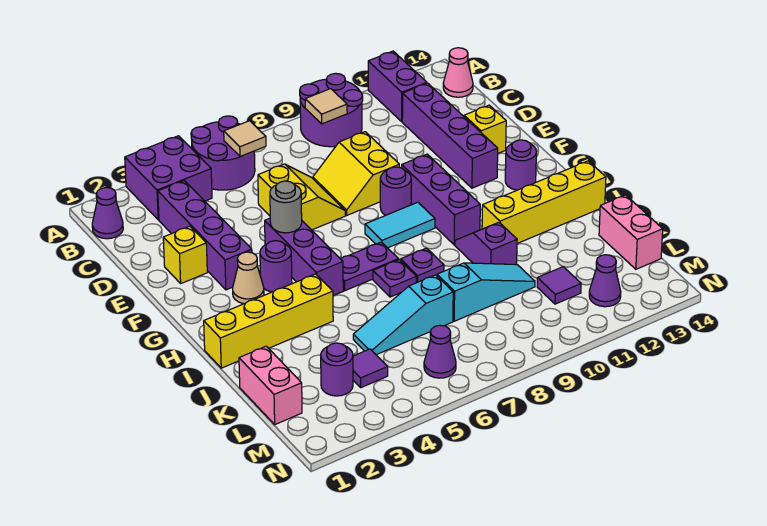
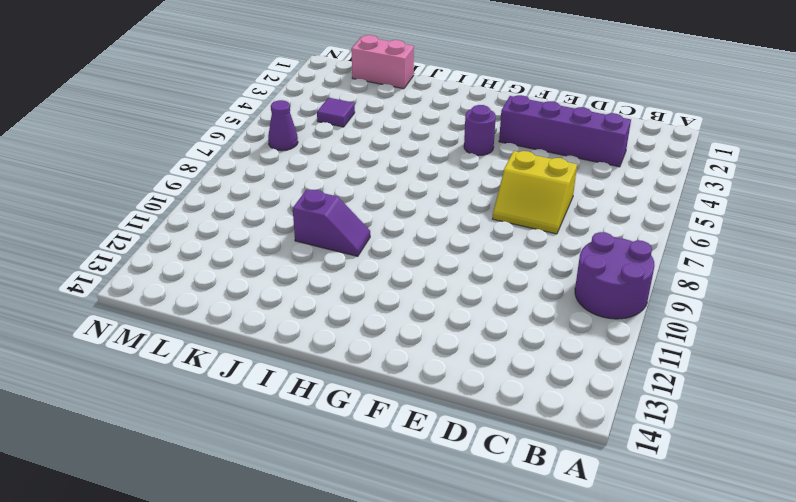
none -> purple 2x2 brick [125,136,212,220]
none -> purple 2x2 round brick [191,116,255,190]
none -> purple 1x2 brick [368,51,427,122]
none -> purple 1x1 cone [92,188,123,239]

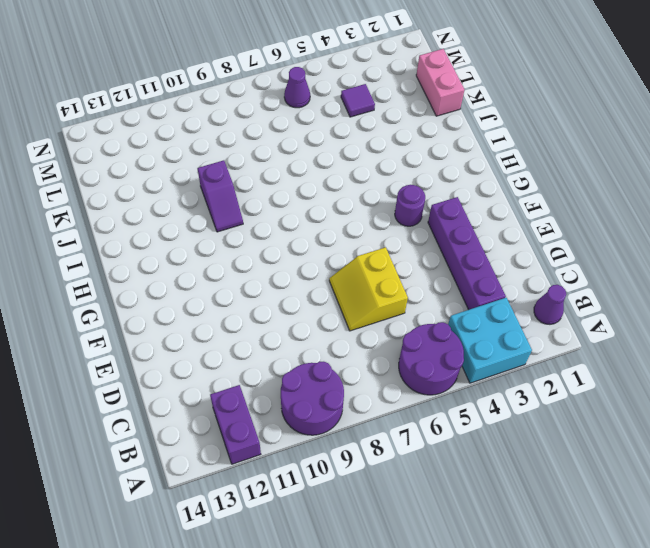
cyan 2x2 brick [448,298,532,383] -> purple 2x2 brick [125,136,212,220]
none -> pink 1x1 cone [443,48,473,97]
none -> purple 1x4 brick [402,83,498,188]
none -> yellow 2x2 slope [313,132,399,215]
none -> yellow 1x1 brick [163,226,207,283]

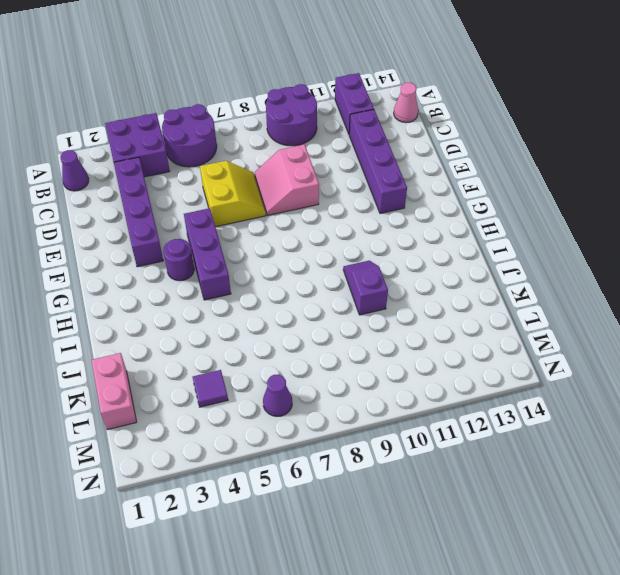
pink 2x2 slope [255,144,319,215] -> yellow 2x2 slope [313,132,399,215]
none -> yellow 1x1 brick [163,226,207,283]
none -> yellow 1x1 brick [464,105,506,153]
none -> purple 1x1 round brick [380,167,411,215]
none -> purple 1x3 brick [402,154,480,245]

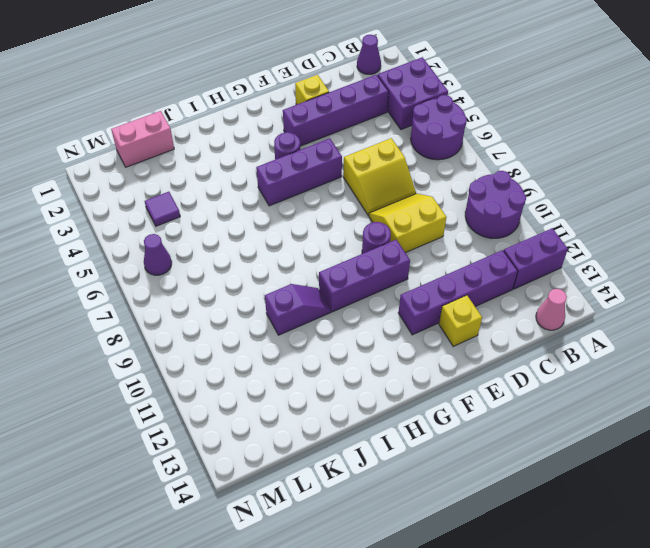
none -> tan 1x1 cone [233,252,264,304]
none -> cyan 1x2 tile [365,202,435,248]
none -> purple 1x1 round brick [505,140,536,190]
none -> purple 1x2 plate [341,242,398,291]

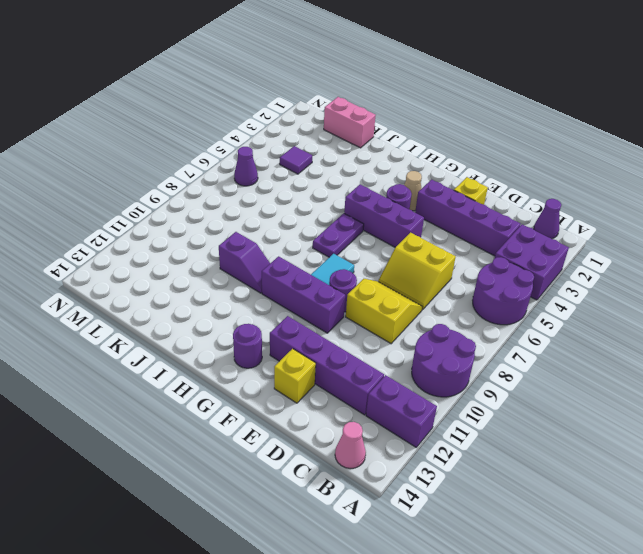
none -> yellow 1x4 brick [204,274,333,368]
none -> purple 1x1 plate [373,260,416,297]
none -> purple 1x1 plate [401,248,444,283]
none -> yellow 1x4 brick [482,161,606,243]

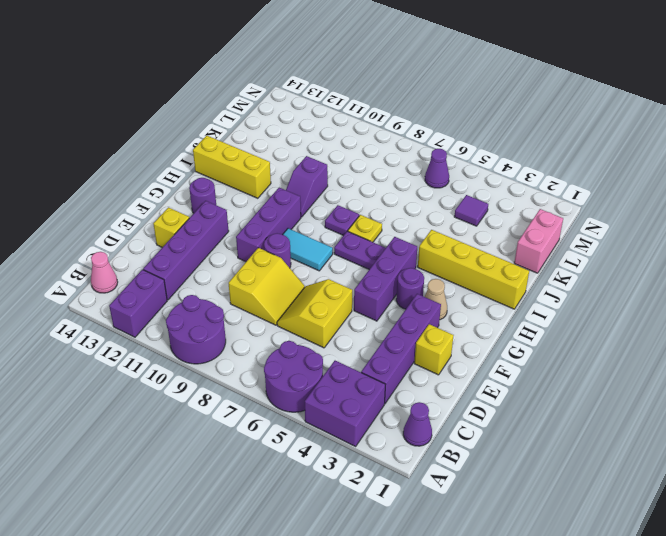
yellow 1x1 plate [348,215,382,242] -> purple 1x1 plate [373,260,416,297]
yellow 1x3 brick [193,136,271,198] -> yellow 1x4 brick [482,161,606,243]
none -> cyan 1x3 slope [353,275,453,355]
none -> cyan 1x3 slope [437,263,535,321]
none -> pink 1x2 brick [599,195,663,269]
none -> purple 1x1 round brick [321,343,353,396]

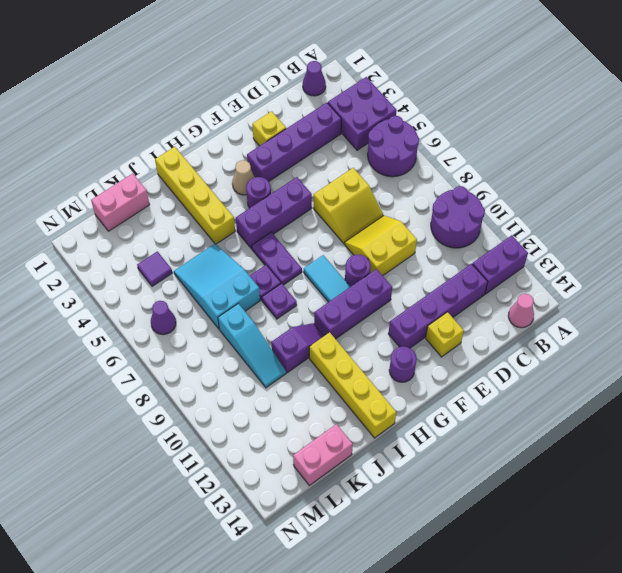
cyan 2x3 slope [174,244,260,329] -> cyan 1x3 slope [353,275,453,355]
none -> purple 1x1 round brick [321,343,353,396]
none -> purple 1x1 tile [537,267,581,304]
none -> purple 1x1 cone [589,255,621,307]
none -> tan 1x1 tile [224,121,266,157]

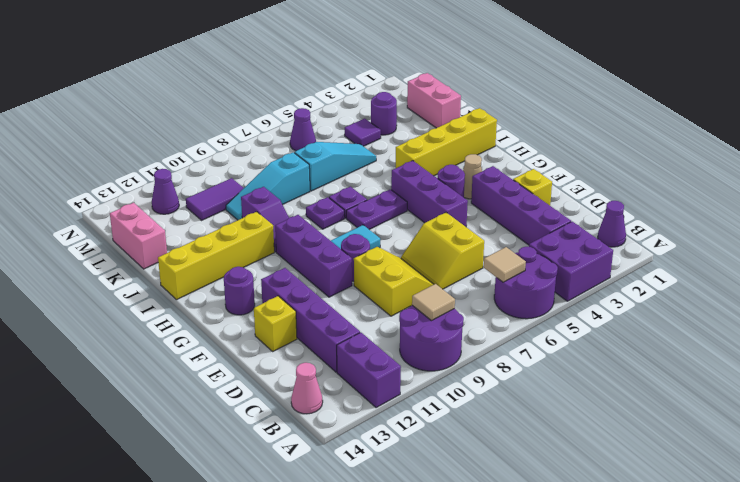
purple 1x2 tile [186,178,243,220] -> purple 1x1 tile [537,267,581,304]
none -> grey 1x1 round brick [270,181,302,233]

